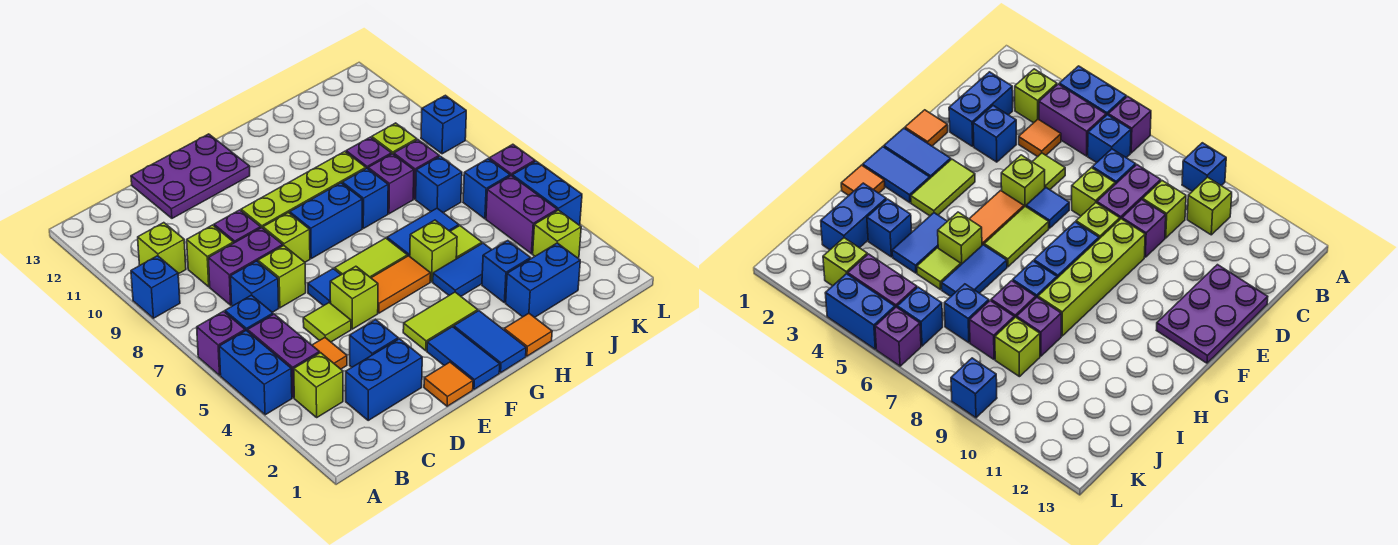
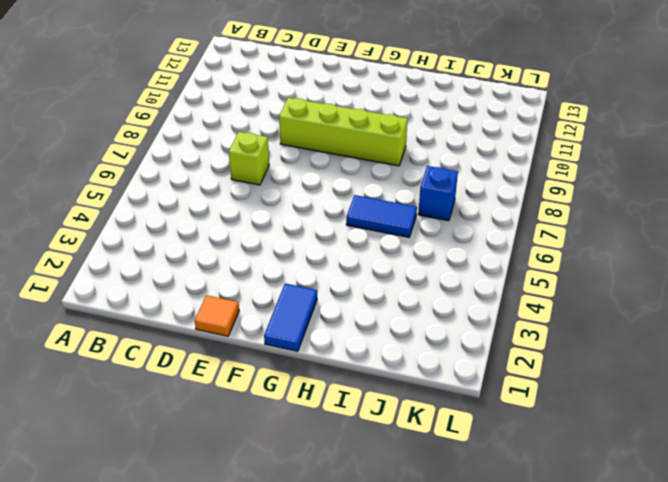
none -> blue 1x2 brick [219,330,292,415]
none -> purple 1x1 brick [197,311,245,375]
none -> blue 1x1 brick [131,256,180,318]
none -> lime 1x1 brick [294,353,343,417]

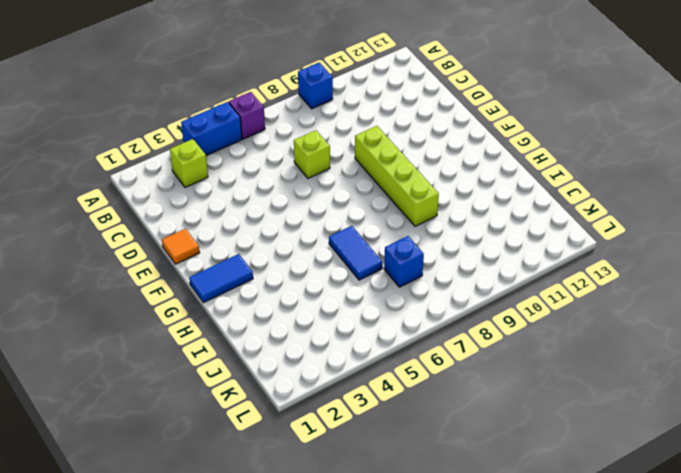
none -> purple 1x2 brick [248,314,319,398]
none -> blue 1x1 brick [225,295,273,331]
none -> lime 1x1 brick [138,223,186,274]
none -> blue 1x2 brick [346,339,422,420]

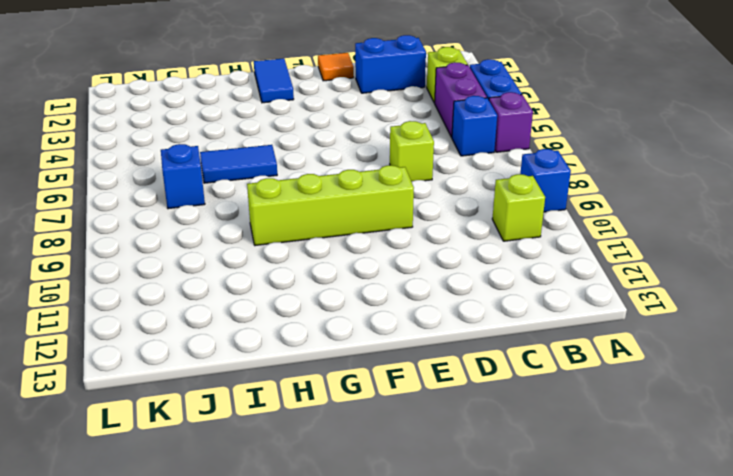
none -> orange 1x1 tile [312,338,347,369]
none -> blue 1x1 brick [230,261,279,312]
none -> purple 1x2 brick [208,228,283,305]
none -> lime 1x1 brick [187,225,233,287]

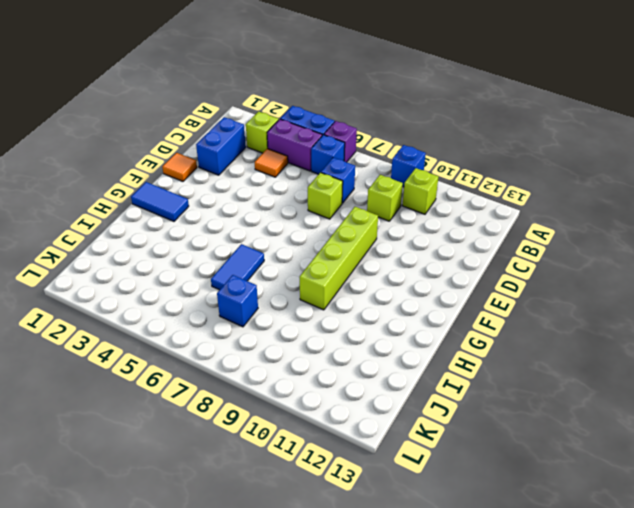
none -> purple 1x2 brick [208,228,283,305]
none -> blue 1x1 brick [350,320,398,367]
none -> lime 1x1 tile [303,303,351,342]
none -> purple 1x1 brick [214,210,261,243]

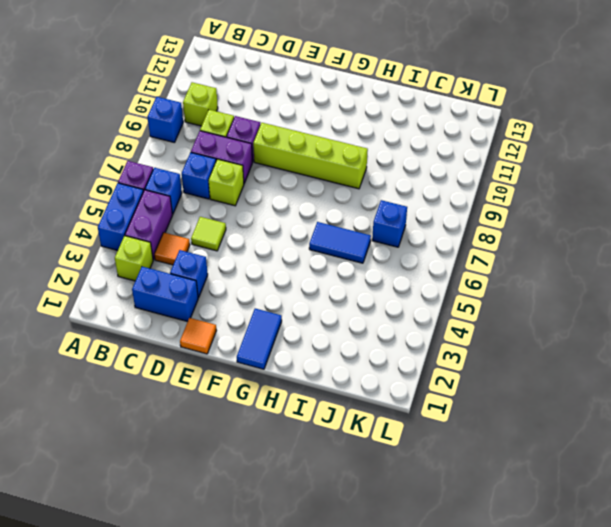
none -> purple 2x3 plate [131,134,250,218]
none -> lime 1x1 brick [330,266,378,329]
none -> blue 1x1 tile [308,269,341,306]
none -> lime 1x1 brick [263,213,310,262]

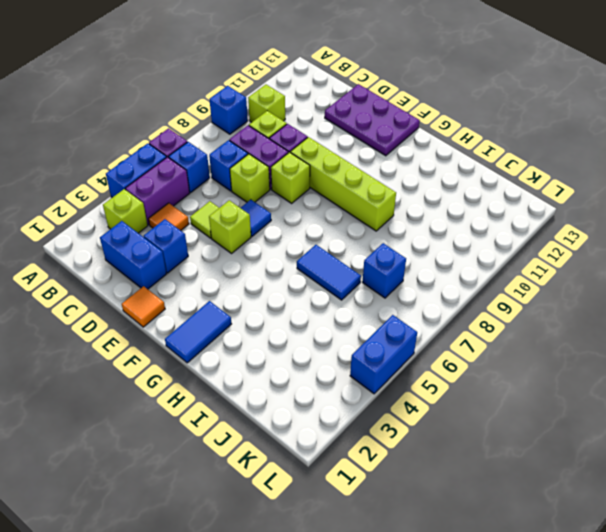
none -> blue 1x2 tile [427,327,500,389]
none -> lime 1x2 tile [403,292,478,351]
none -> orange 1x2 tile [372,256,431,313]
none -> lime 1x2 tile [335,238,407,278]

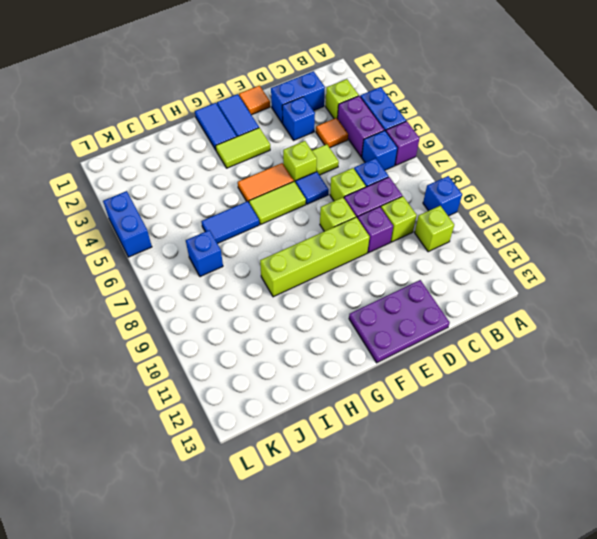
none -> blue 1x2 brick [290,183,362,258]
none -> orange 1x1 tile [504,313,552,356]
none -> blue 1x2 tile [433,243,492,296]
none -> lime 1x1 brick [410,220,457,282]

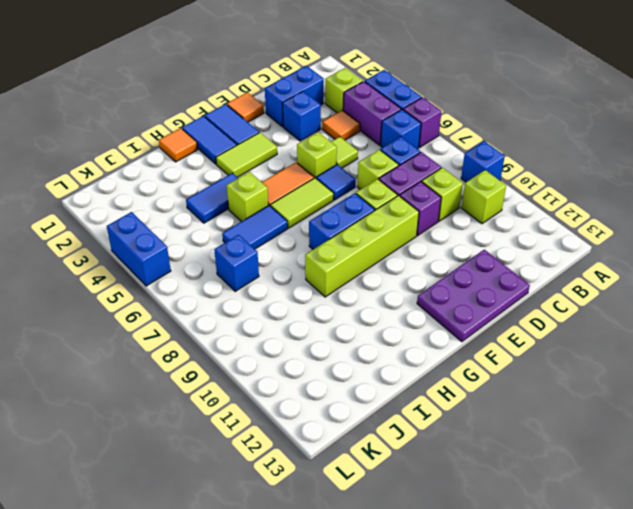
none -> blue 1x1 brick [342,168,388,228]
none -> blue 1x2 brick [506,243,580,317]
none -> blue 1x1 brick [482,241,531,303]
none -> lime 1x1 tile [450,226,482,259]

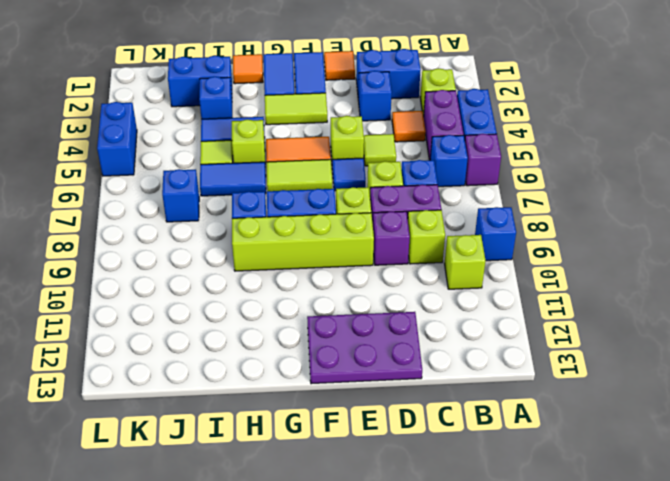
none -> purple 1x1 brick [368,154,414,214]
none -> purple 1x1 brick [346,137,391,169]
none -> purple 1x1 brick [394,140,439,199]
none -> lime 1x1 brick [372,123,417,154]

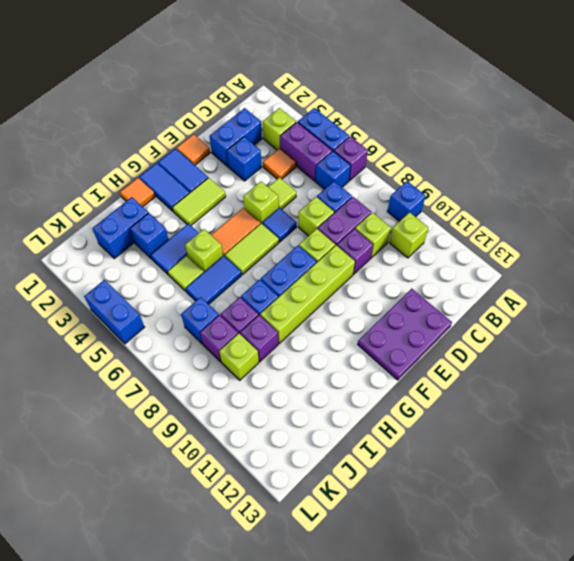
none -> lime 1x1 brick [533,210,581,258]
none -> purple 1x2 brick [486,176,557,254]
none -> blue 1x1 brick [463,159,510,219]
none -> purple 1x1 brick [489,144,535,176]

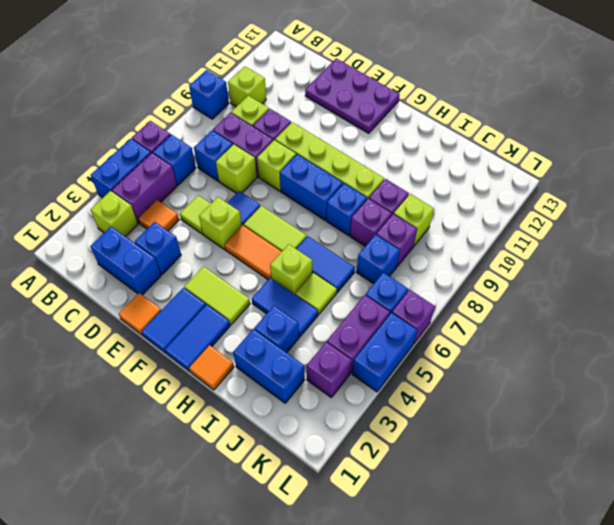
purple 1x1 brick [307,342,352,397] -> lime 1x1 brick [533,210,581,258]
none -> blue 1x1 brick [421,95,466,154]

